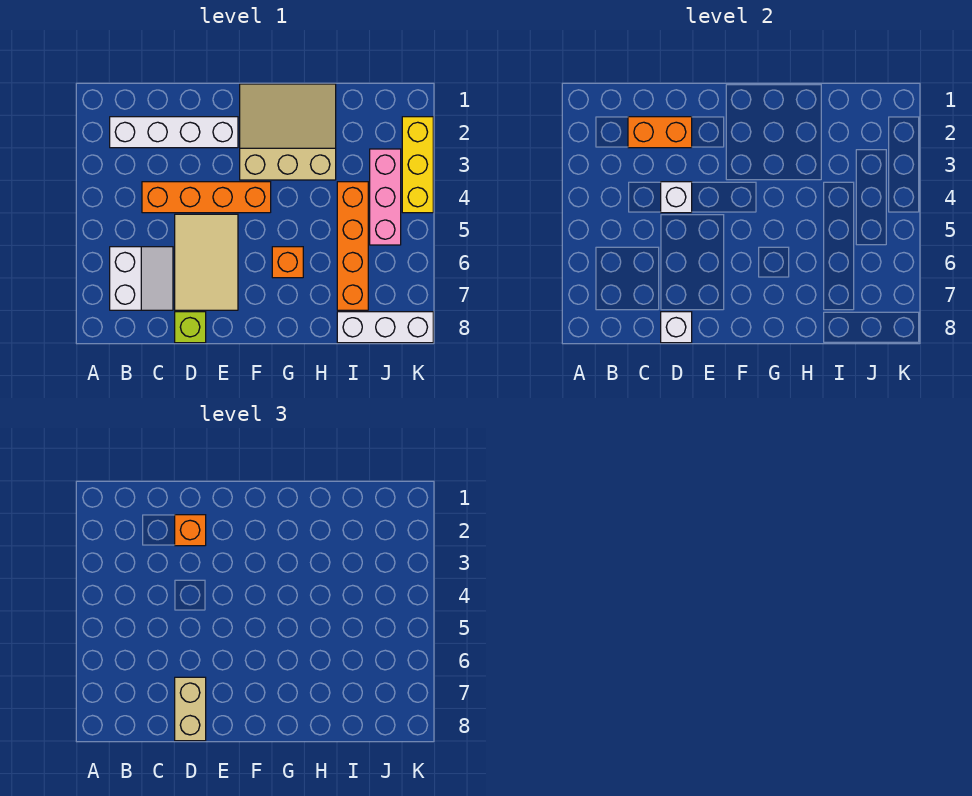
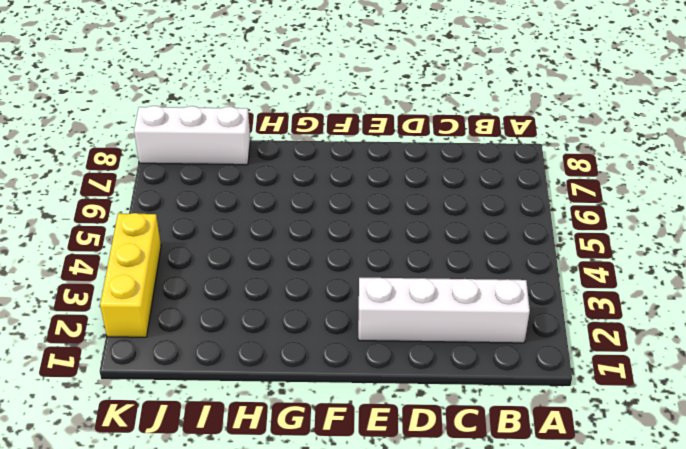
none -> white 2x2 slope [110,247,173,310]
none -> orange 1x4 brick [142,182,271,213]
none -> tan 2x3 tile [175,214,238,310]

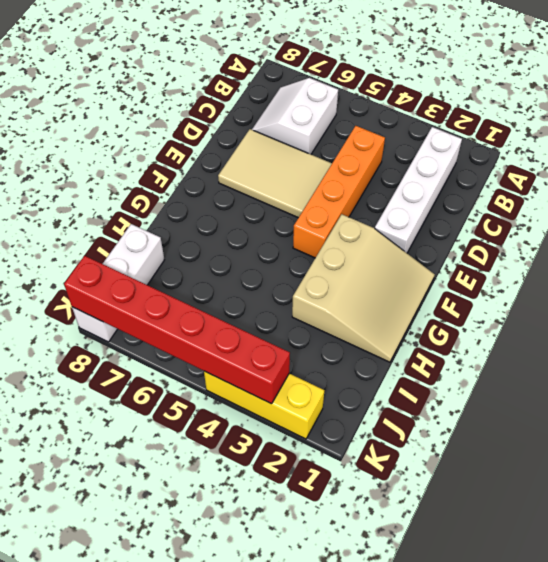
white 2x2 slope [252,78,338,154] -> white 2x2 slope turned to [110,247,173,310]
red 1x6 brick [64,256,290,404] -> none
none -> lime 1x1 brick [175,312,206,343]
none -> orange 1x1 brick [272,247,303,278]
none -> orange 1x4 brick [337,182,368,310]

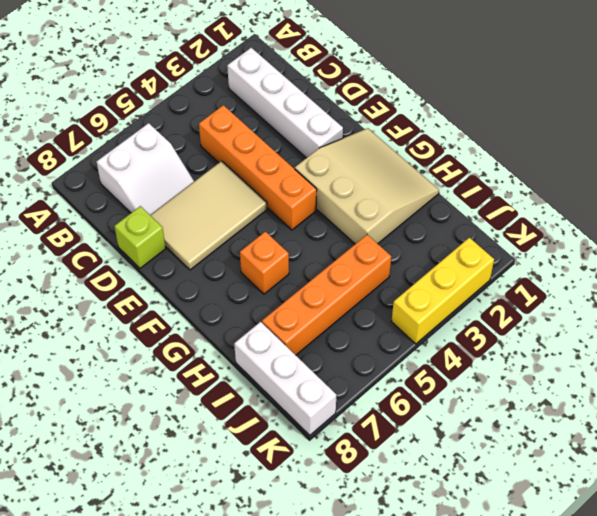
none -> pink 1x3 brick [370,149,401,245]
none -> orange 1x2 brick [628,117,692,148]
none -> white 1x1 brick [661,182,692,213]

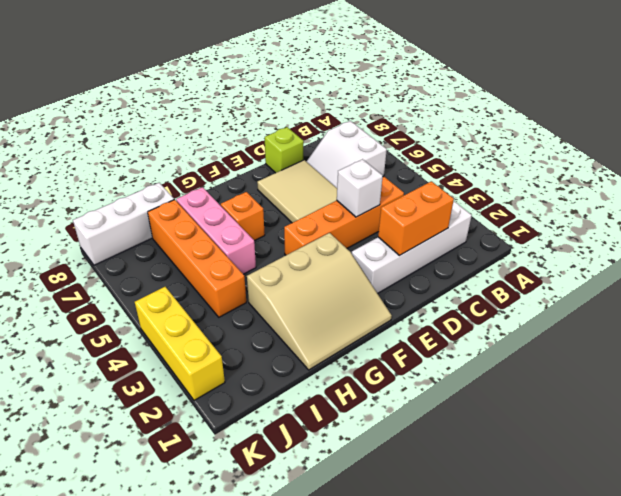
pink 1x3 brick [176,187,256,274] -> pink 1x3 brick moved to [370,149,401,245]
none -> white 1x1 brick [661,312,692,343]
none -> orange 1x1 brick [175,515,206,546]
none -> tan 1x2 brick [175,677,206,741]

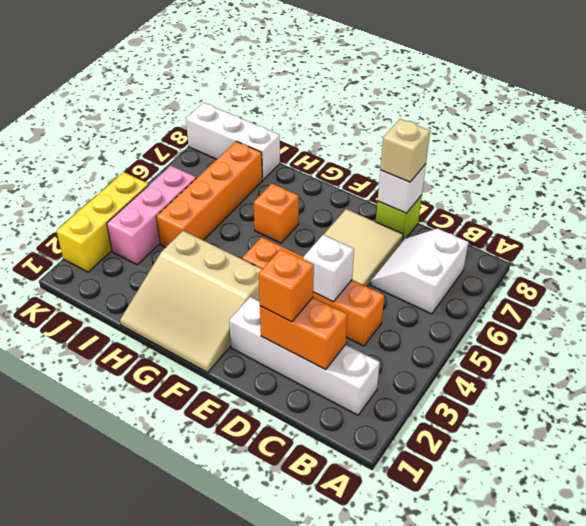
tan 1x1 brick [380,119,430,182] -> tan 1x2 brick [175,677,206,741]

